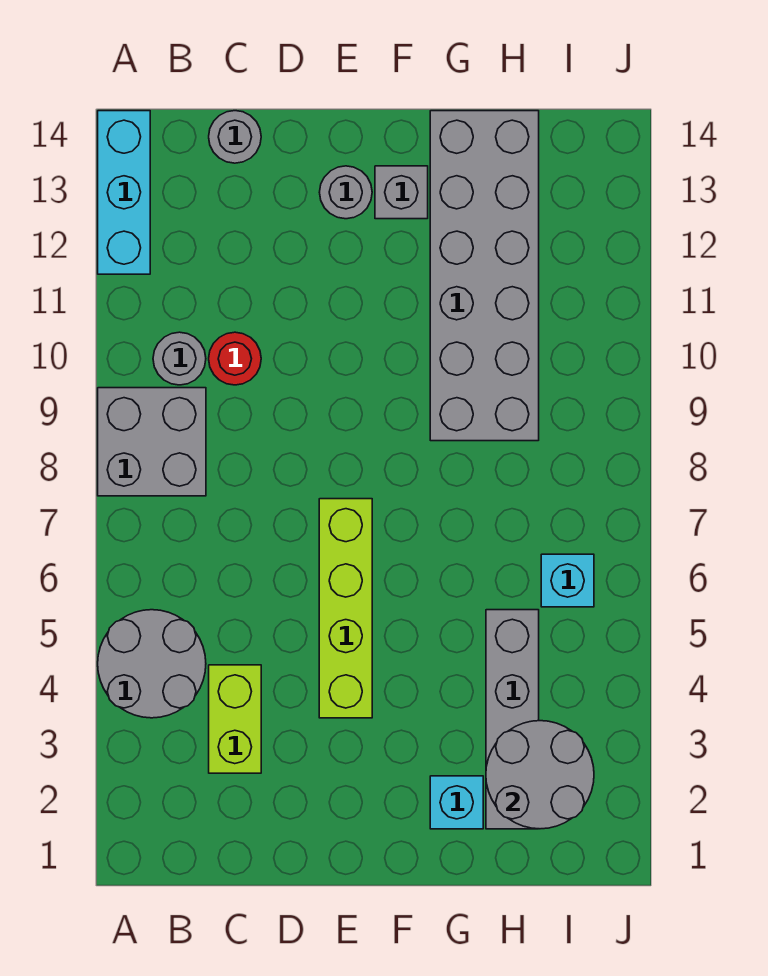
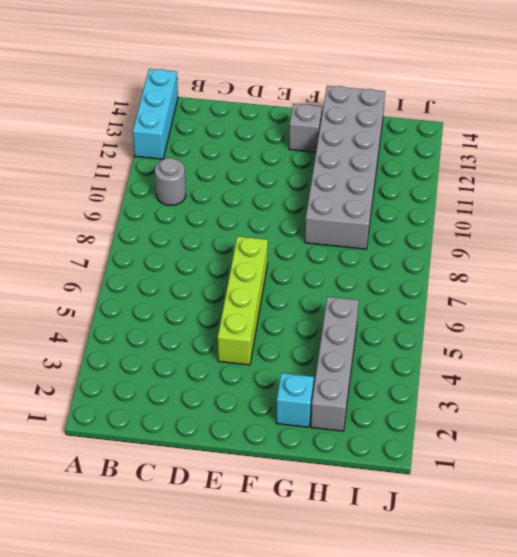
none -> grey 2x2 round brick [98,610,206,718]
none -> grey 2x2 brick [98,388,206,496]
none -> lime 1x2 brick [209,665,261,773]

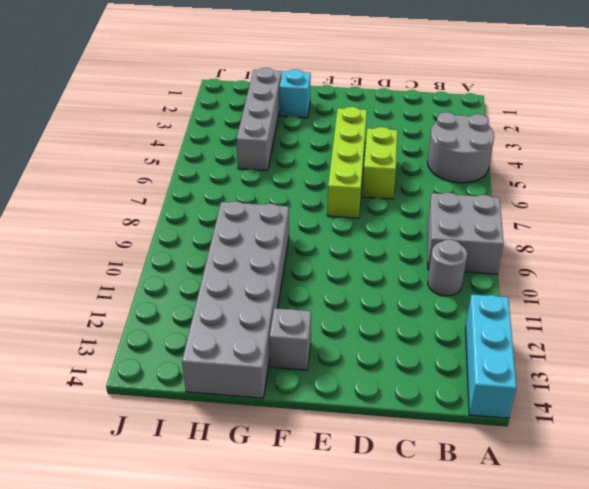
lime 1x2 brick [362,127,397,199] -> lime 1x2 brick moved to [209,665,261,773]
none -> red 1x1 round brick [209,332,261,385]
none -> grey 1x1 round brick [209,111,261,163]
none -> grey 1x1 round brick [319,166,372,219]

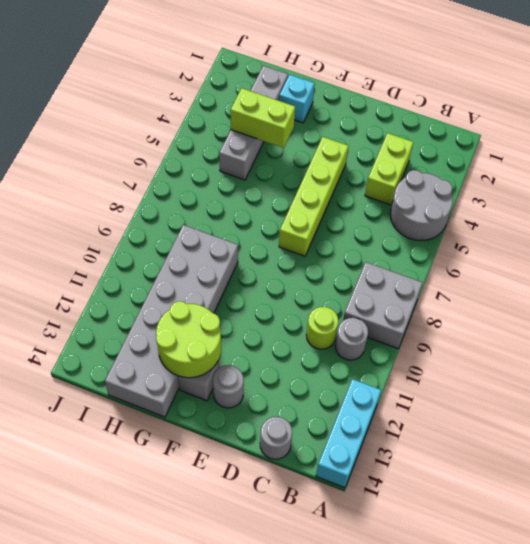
lime 1x1 round brick [306,307,338,349] -> red 1x1 round brick [209,332,261,385]
lime 2x2 round brick [156,301,221,378] -> none
lime 1x2 brick [231,88,295,148] -> none
none -> cyan 1x1 brick [541,554,594,607]
none -> grey 2x2 round brick [486,721,594,829]

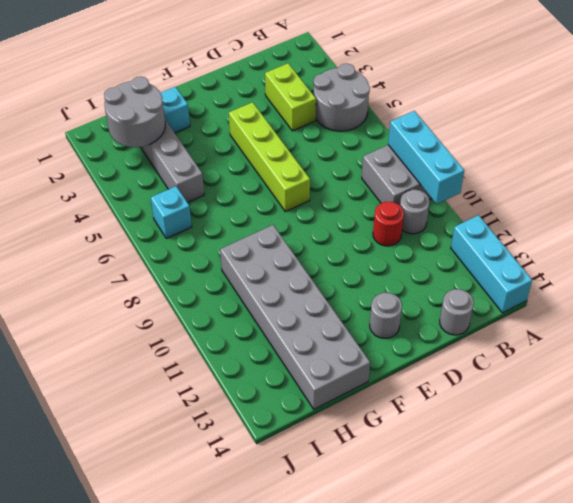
cyan 1x3 brick [388,111,464,204] -> none
none -> grey 1x1 brick [375,166,428,219]

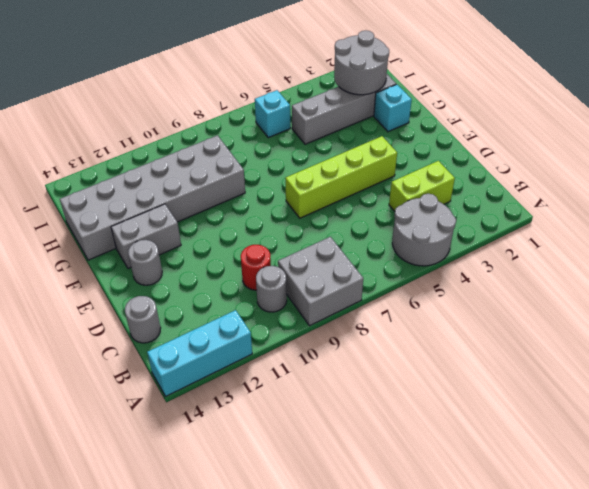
grey 1x2 brick [111,204,181,269] -> grey 1x1 brick [375,166,428,219]

